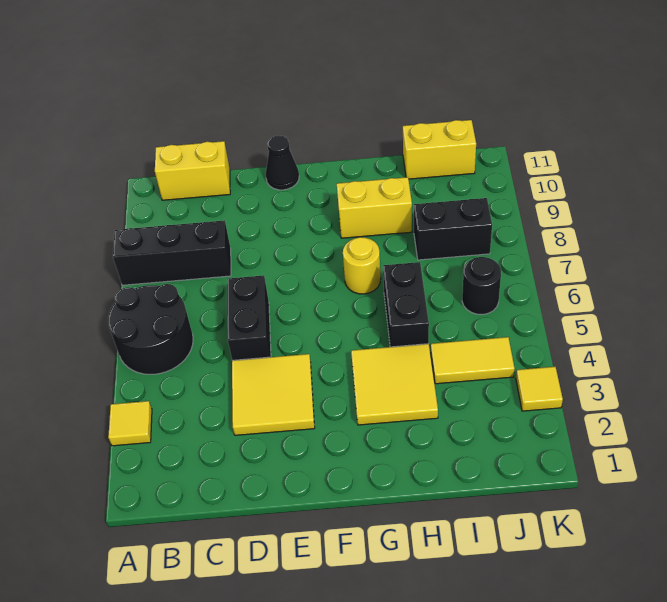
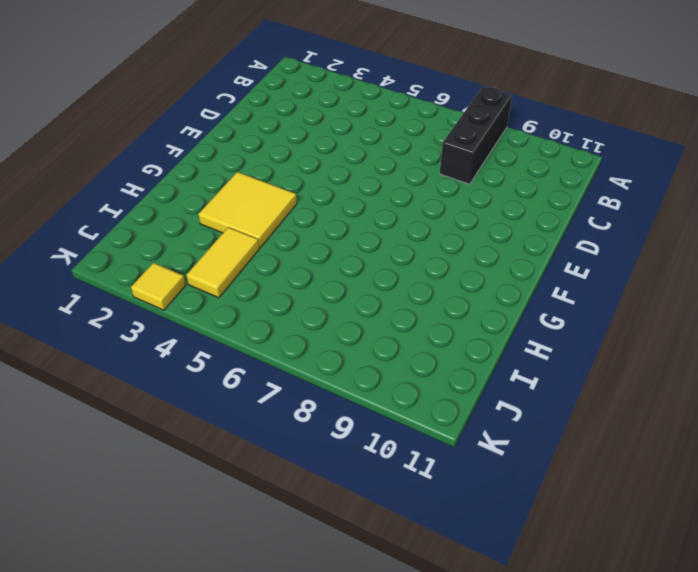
none -> yellow 1x1 tile [108,401,152,446]
none -> black 2x2 round brick [108,284,193,374]
none -> yellow 1x2 brick [155,141,230,200]

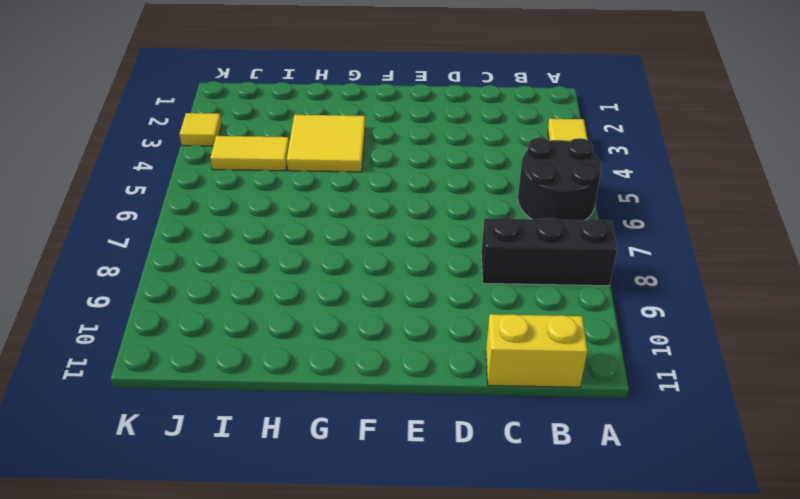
none -> yellow 2x2 tile [232,354,315,435]
none -> black 1x2 brick [227,275,271,360]
none -> black 1x1 cone [266,136,299,190]

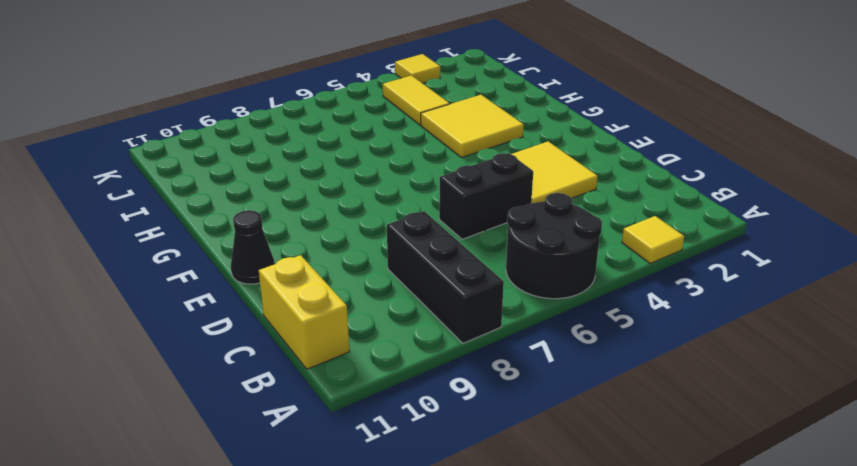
none -> yellow 1x1 round brick [343,237,381,294]
none -> yellow 1x2 brick [337,177,412,238]
none -> black 1x2 brick [383,262,429,347]

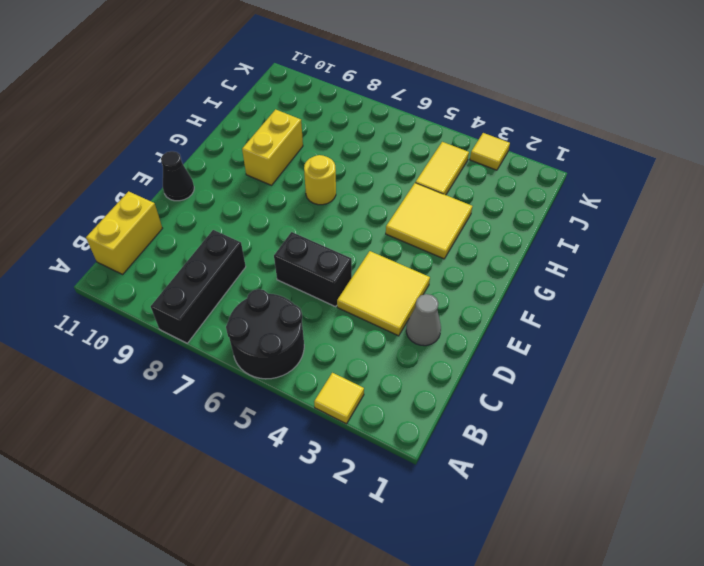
grey 1x1 cone [406,294,441,346] -> none
none -> black 1x2 brick [383,262,429,347]
none -> black 1x2 brick [414,198,492,260]
none -> yellow 1x2 brick [403,120,476,179]

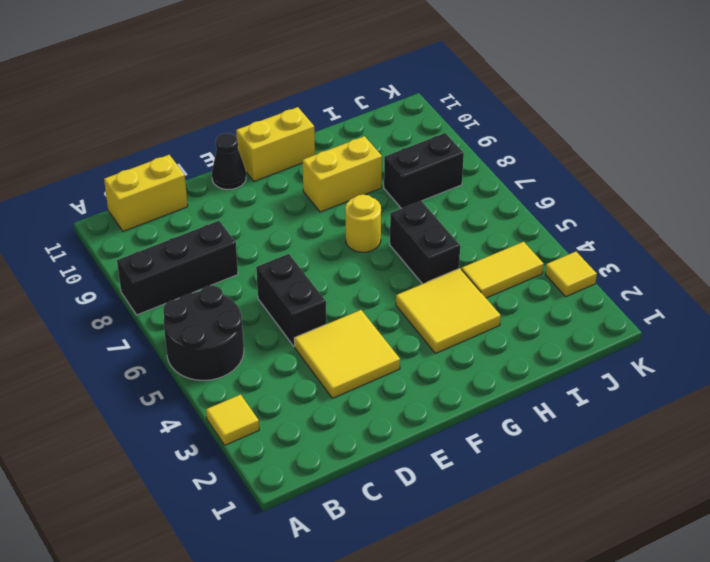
yellow 1x2 brick [236,107,315,181] -> yellow 1x2 brick moved to [403,120,476,179]
none -> black 1x1 round brick [462,257,501,315]

